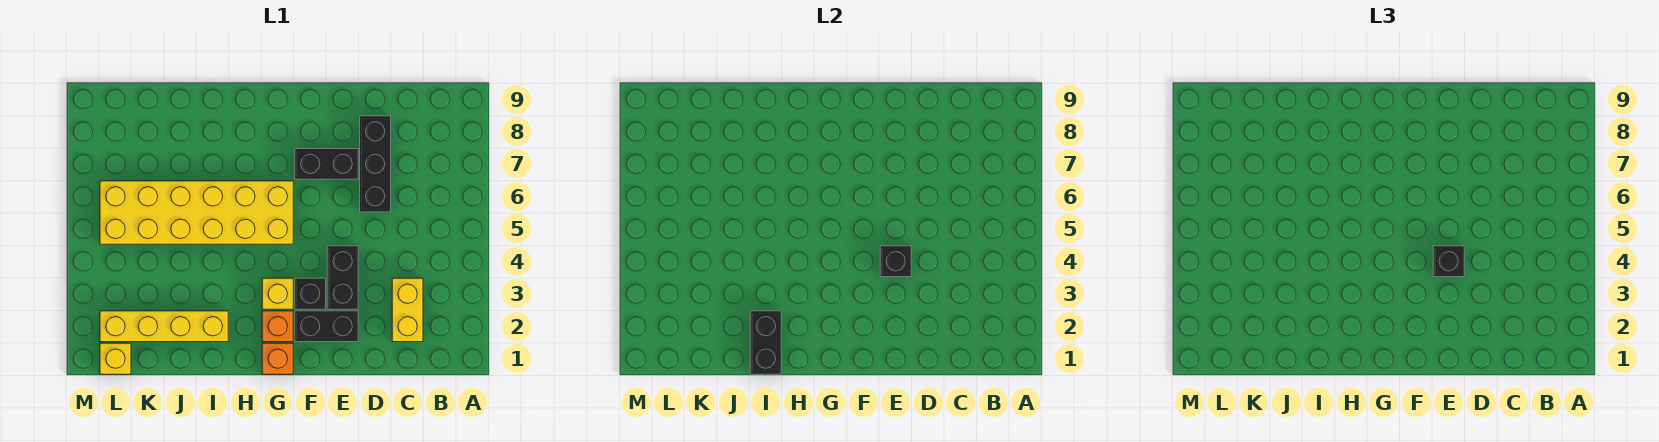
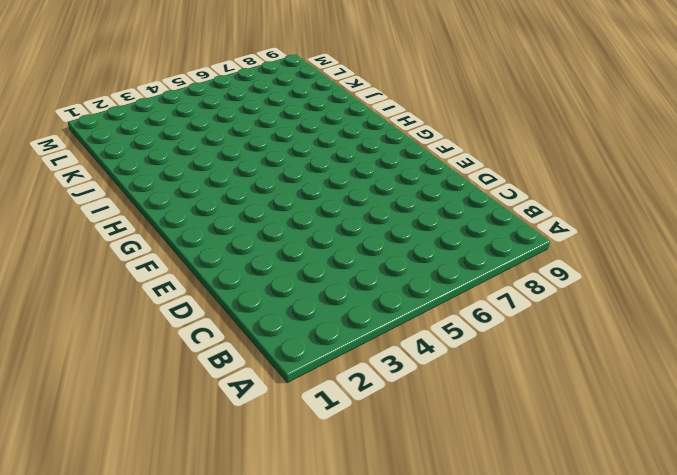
none -> yellow 1x2 brick [392,278,423,342]
none -> black 1x3 brick [360,116,391,212]
none -> black 1x2 brick [295,311,358,342]

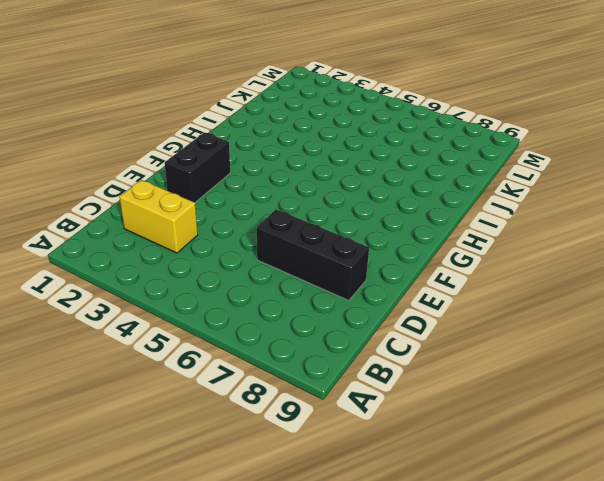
none -> black 1x2 brick [327,246,358,309]
none -> black 1x2 brick [295,149,358,179]
none -> black 1x1 brick [295,278,326,309]

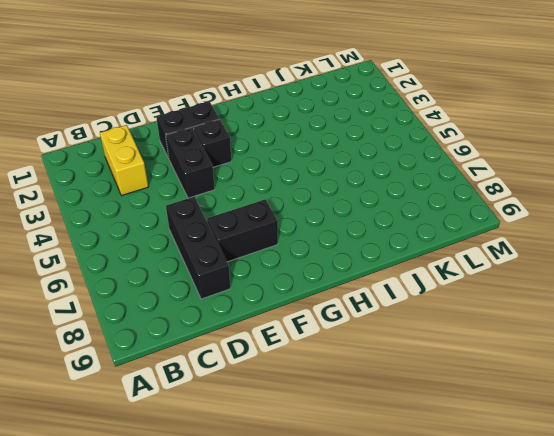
none -> orange 1x1 brick [262,343,293,374]
none -> orange 1x1 brick [262,311,293,342]
none -> yellow 1x1 brick [262,278,293,309]

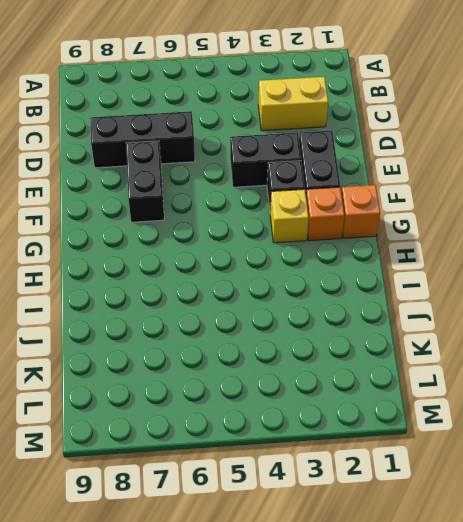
none -> yellow 2x6 brick [100,181,293,244]
none -> yellow 1x4 brick [100,311,228,342]
none -> yellow 1x1 brick [100,343,131,374]

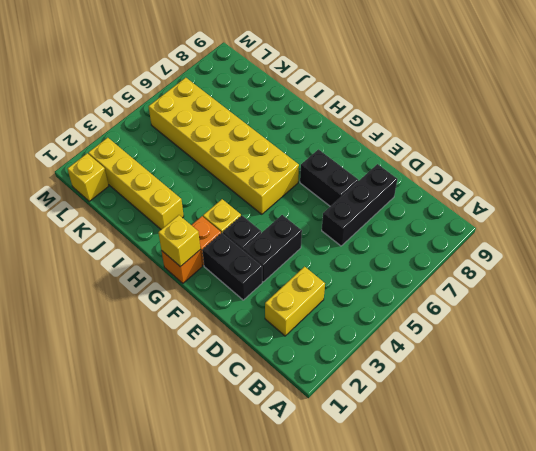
yellow 1x1 brick [158,215,200,267] -> none
none -> black 1x1 brick [880,246,911,277]
none -> black 1x2 brick [750,311,781,374]
none -> black 1x1 brick [1433,246,1464,277]

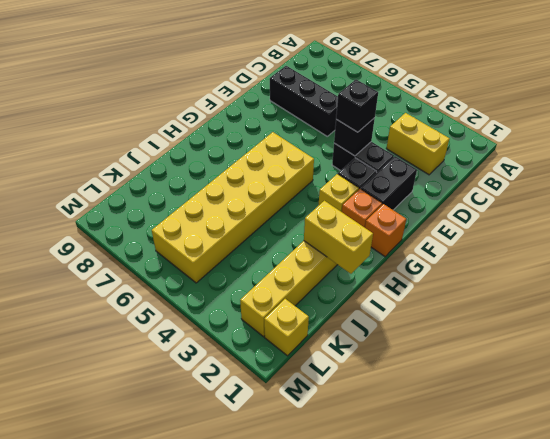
yellow 1x2 brick [304,201,373,274] -> black 1x2 brick [750,311,781,374]
none -> black 1x2 brick [295,149,358,179]

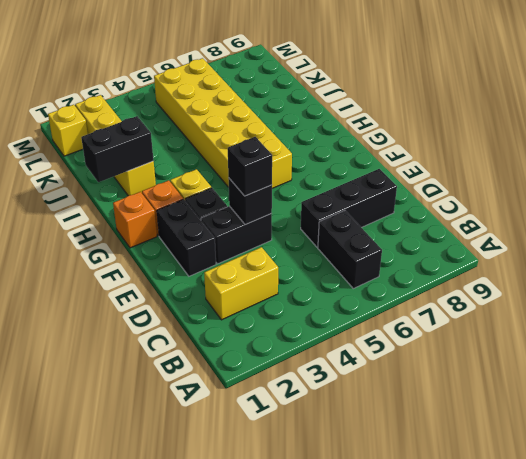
black 1x2 brick [318,211,382,289] -> black 1x2 brick moved to [295,149,358,179]

